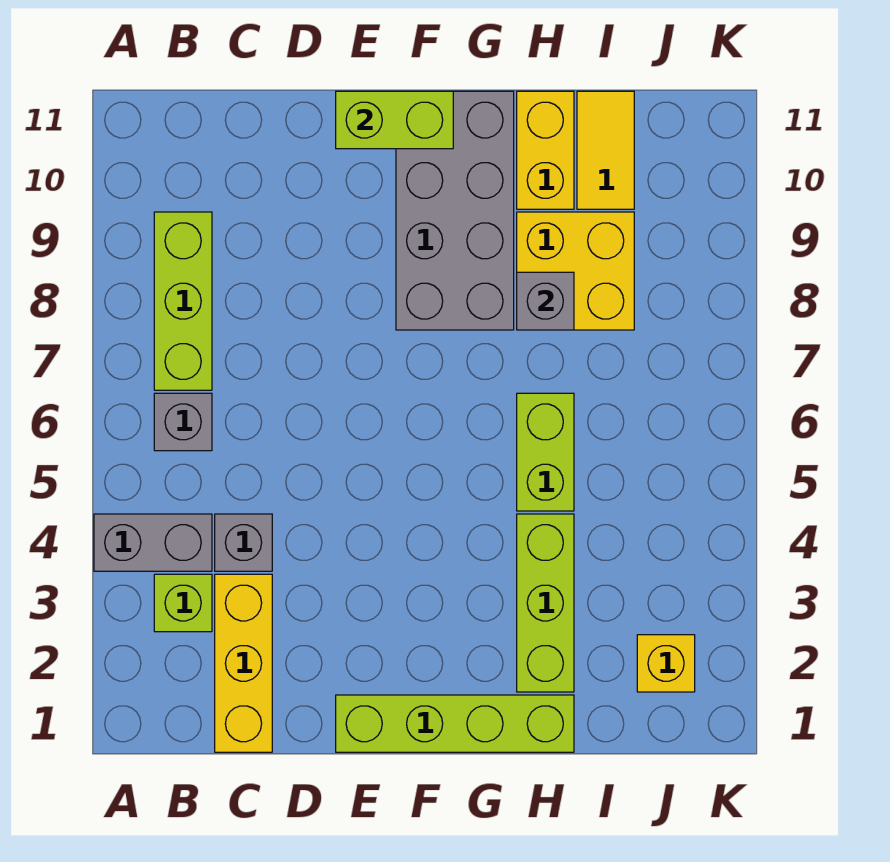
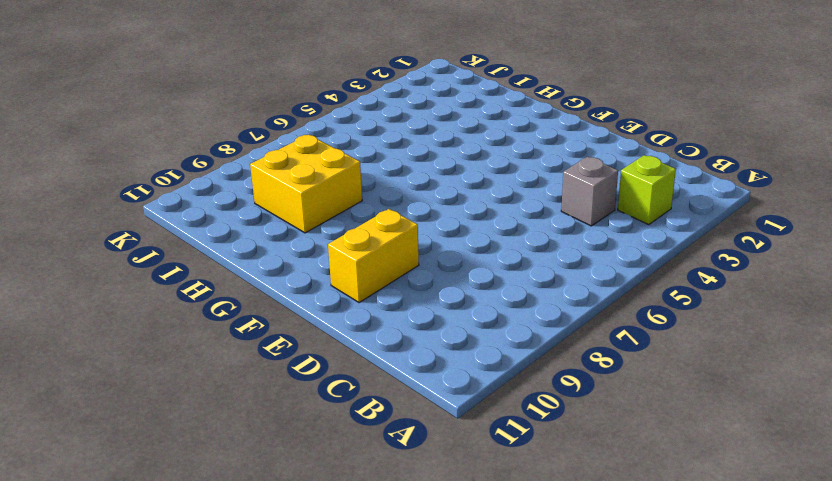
yellow 1x2 brick [328,209,419,303] -> yellow 1x2 brick moved to [517,91,574,209]
none -> grey 1x2 brick [94,514,212,571]
none -> grey 1x1 brick [154,393,212,451]
none -> lime 1x3 brick [154,212,212,390]

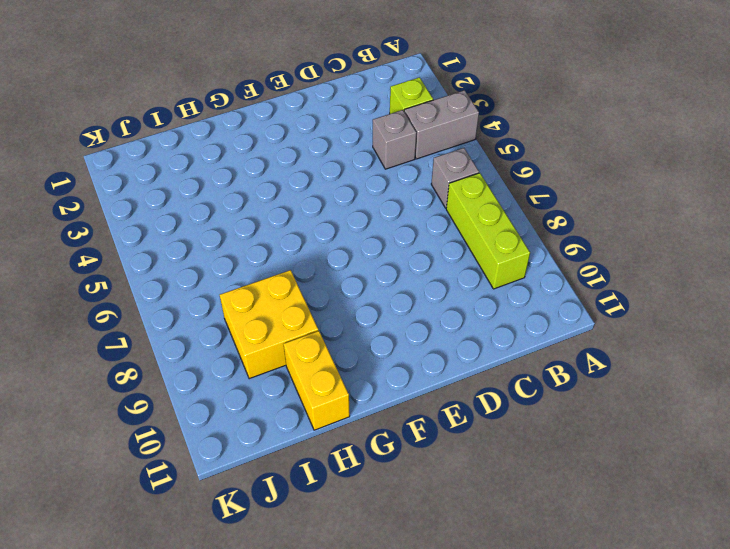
none -> yellow 1x3 brick [215,574,272,752]
none -> lime 1x4 brick [336,695,574,752]
none -> grey 2x4 brick [396,91,514,330]

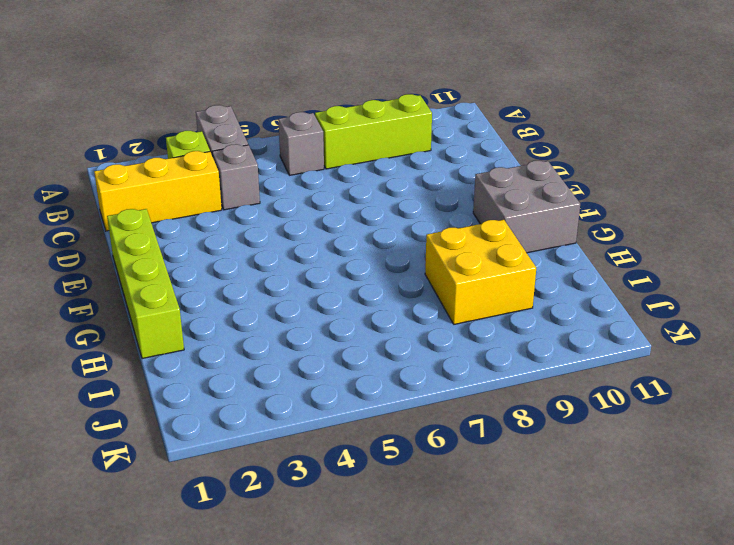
grey 2x2 brick [473,161,580,253] -> grey 2x4 brick [396,91,514,330]
none -> lime 1x3 brick [517,514,574,692]
none -> lime 1x2 brick [517,393,574,511]
none -> yellow 1x2 brick [517,91,574,209]

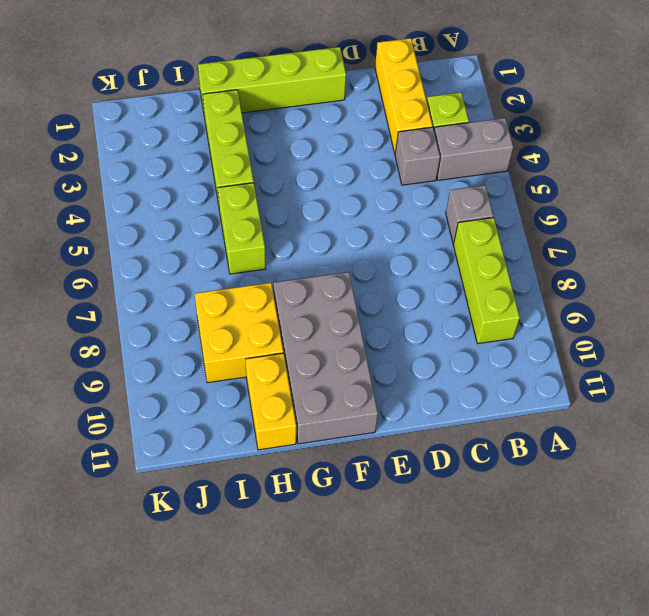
none -> yellow 1x2 tile [577,91,634,209]
none -> yellow 1x1 brick [637,635,695,692]
none -> lime 1x2 brick [336,91,453,149]

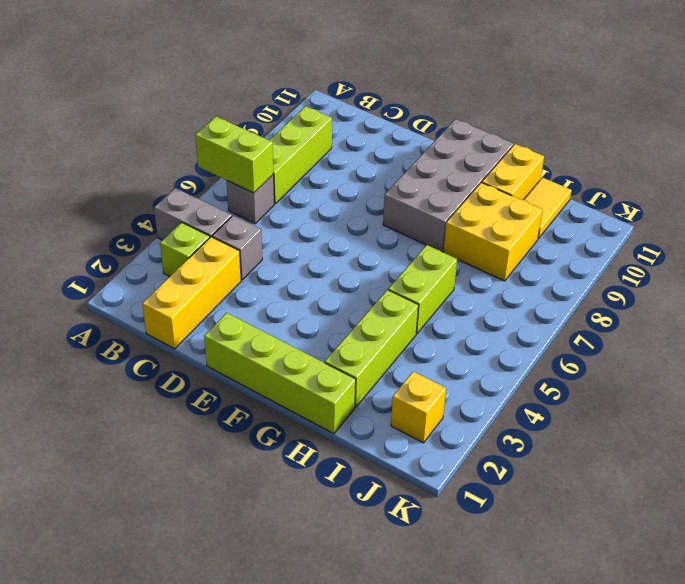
lime 1x2 brick [195,117,274,193] -> lime 1x2 brick moved to [336,91,453,149]
none -> grey 1x1 brick [517,272,574,330]

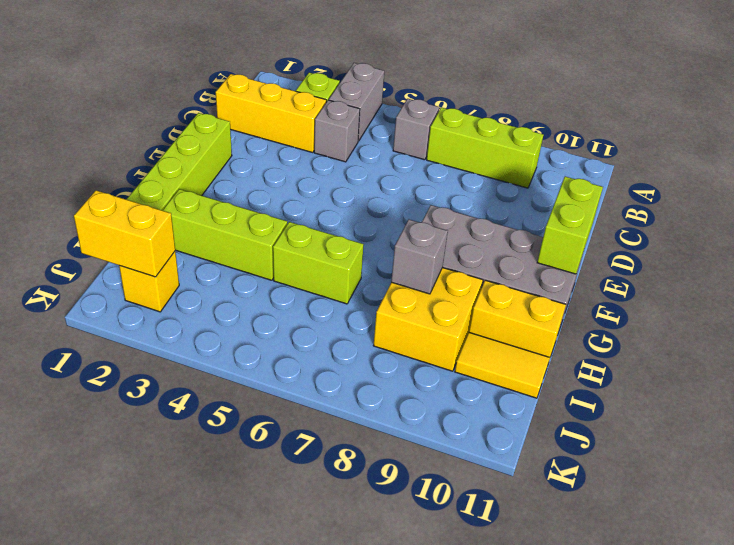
yellow 1x2 brick [74,190,175,277] -> none

